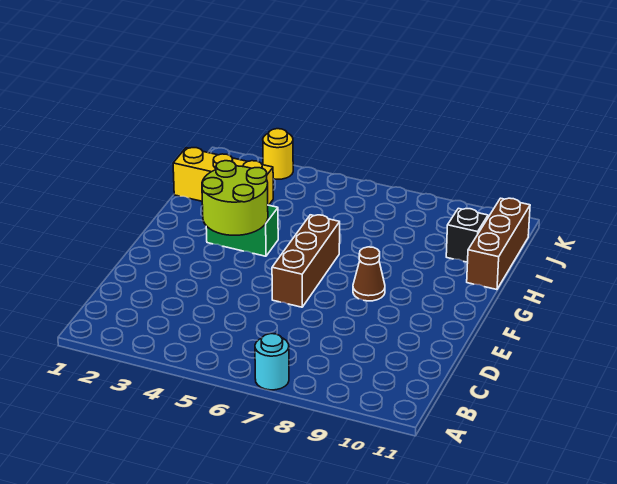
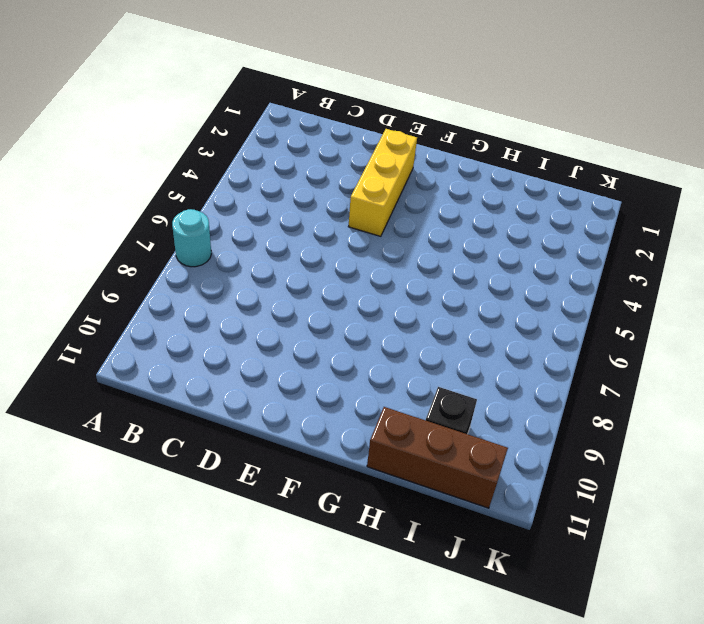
yellow 1x3 brick [348,129,417,236] -> yellow 1x3 brick moved to [173,148,273,205]
none -> brown 1x3 brick [272,215,340,307]
none -> brown 1x1 cone [353,247,385,301]

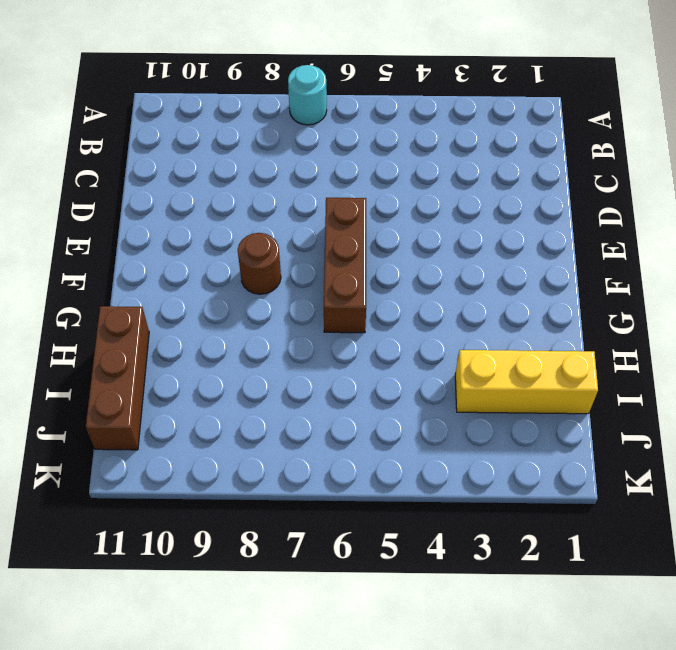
brown 1x1 round brick [238,233,281,294] -> brown 1x1 cone [353,247,385,301]
none -> green 1x2 brick [206,205,278,256]
none -> black 1x1 brick [446,208,488,262]

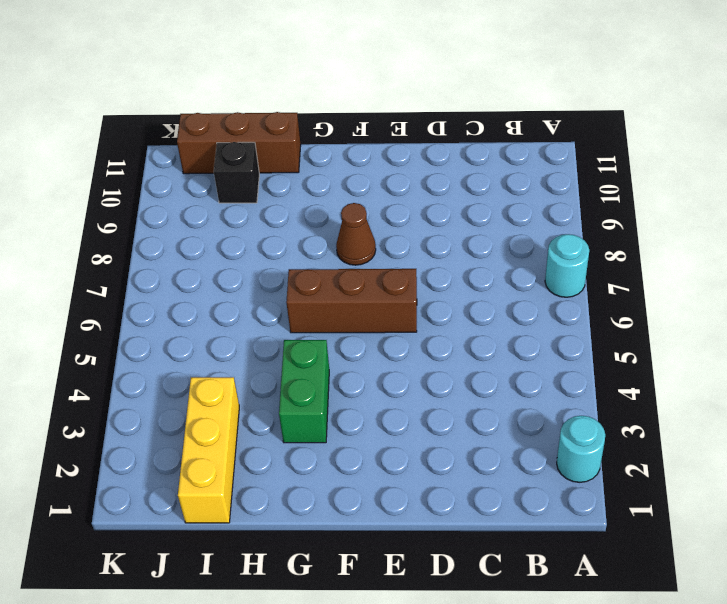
cyan 1x1 round brick [557,416,605,482] -> none
none -> yellow 1x1 round brick [263,129,293,179]
none -> lime 2x2 round brick [202,161,268,235]

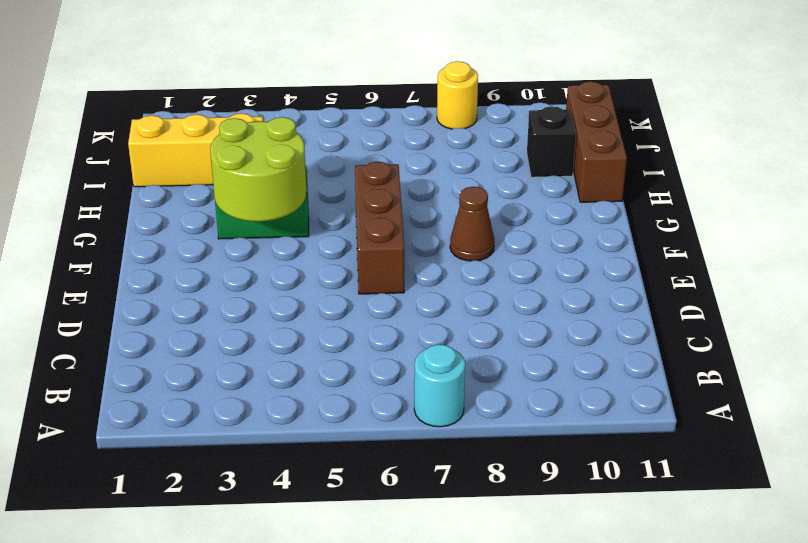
yellow 1x1 round brick [437,61,478,129] -> yellow 1x1 round brick moved to [263,129,293,179]

